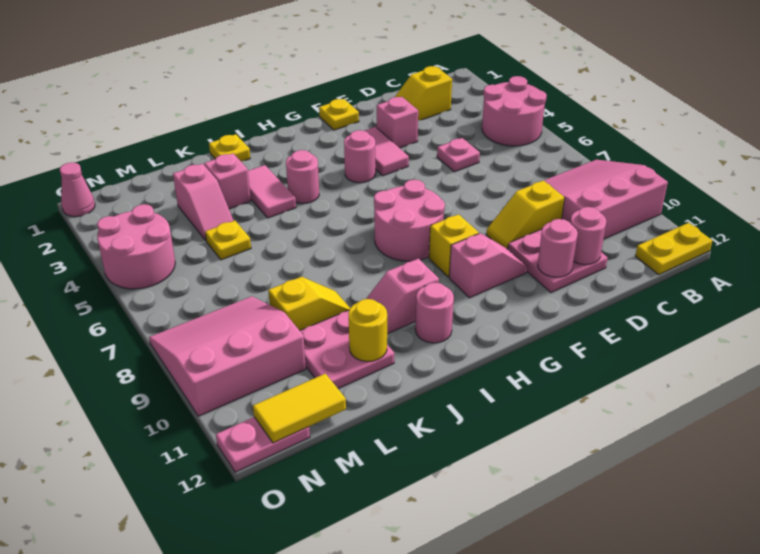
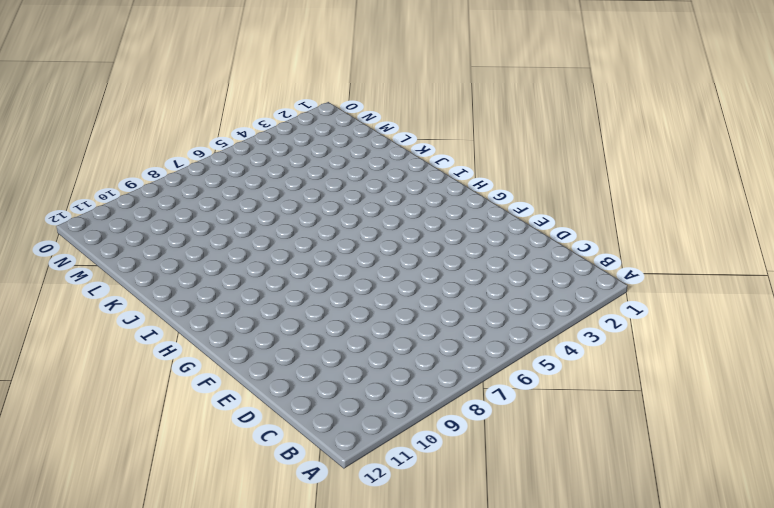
none -> pink 2x2 round brick [482,76,547,146]
none -> pink 3x3 slope [544,160,668,239]
none -> yellow 1x2 plate [635,223,712,274]
none -> yellow 1x2 slope [395,66,452,120]

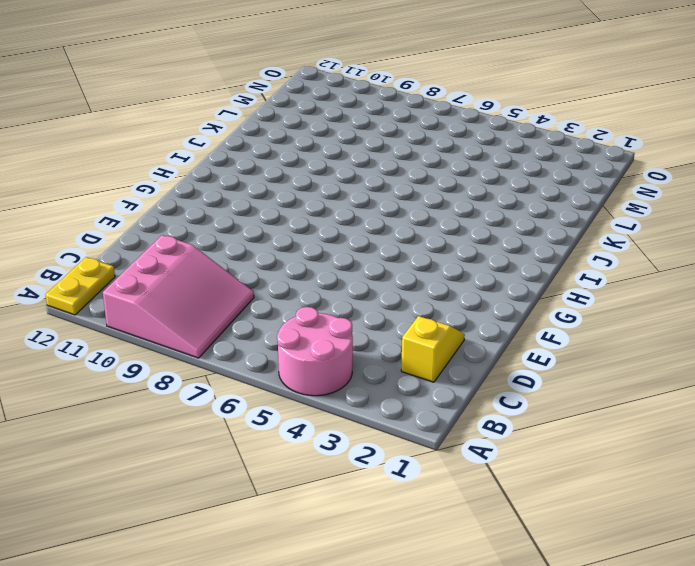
none -> pink 1x1 plate [437,138,480,172]
none -> yellow 1x2 slope [486,180,565,249]
none -> pink 2x2 plate [508,229,608,293]
none -> pink 1x1 brick [377,97,418,148]

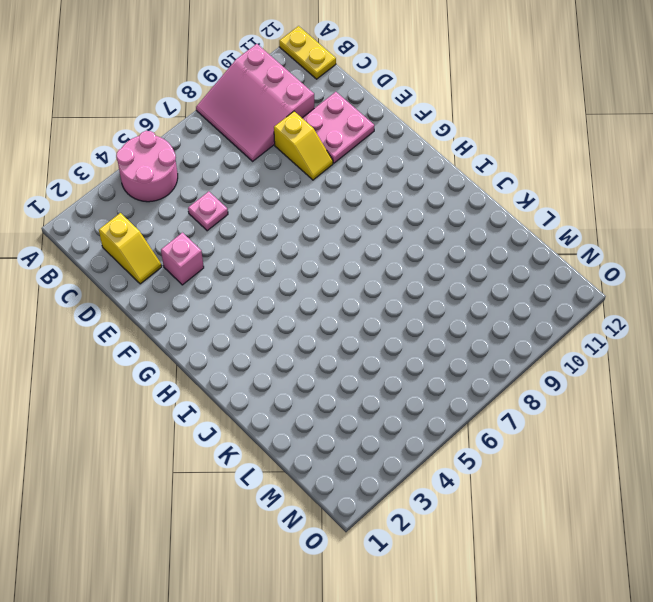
none -> yellow 1x1 plate [319,99,359,130]
none -> pink 1x2 tile [365,127,409,176]
none -> pink 1x2 slope [449,233,527,298]
none -> pink 1x1 round brick [344,130,376,183]

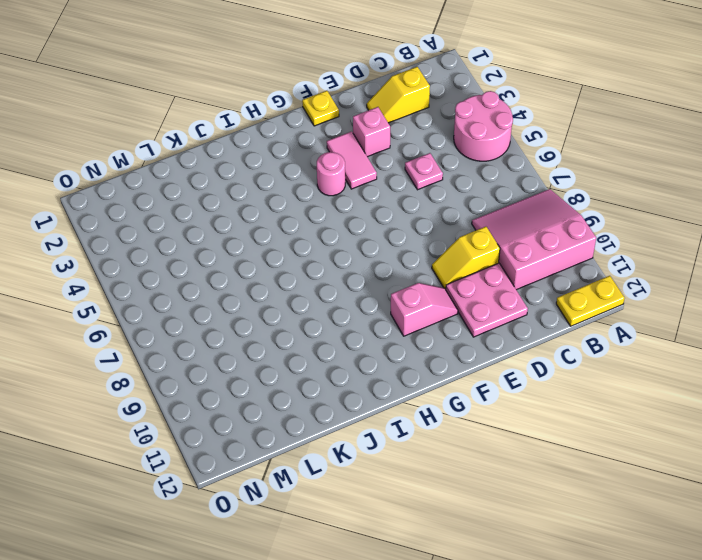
none -> pink 2x2 round brick [374,180,445,261]
none -> yellow 1x1 brick [429,214,479,277]
none -> pink 1x1 round brick [286,150,319,204]
none -> pink 1x2 slope [366,259,439,334]

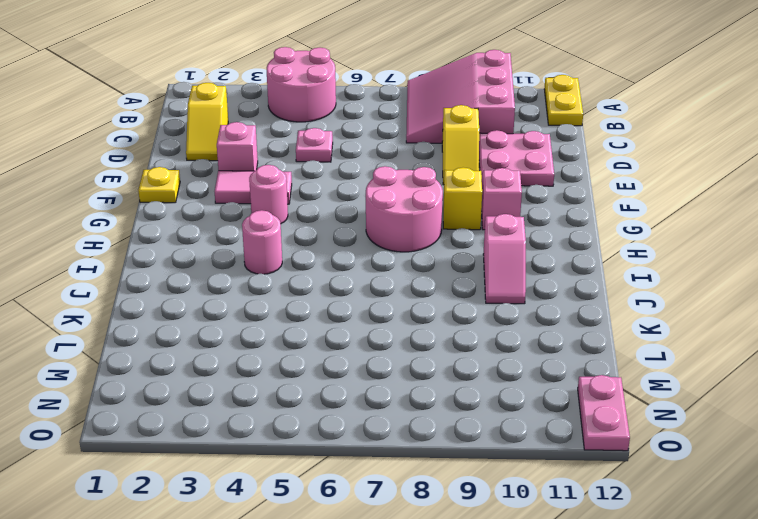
none -> pink 1x1 round brick [415,283,454,343]
none -> yellow 1x1 plate [209,134,250,161]
none -> pink 1x2 tile [248,165,296,218]
none -> pink 1x1 brick [204,153,251,209]

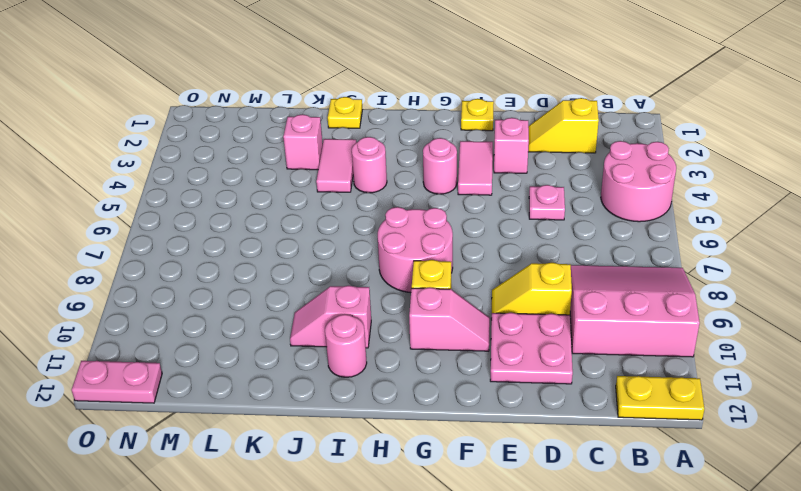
none -> yellow 1x2 slope [268,277,350,331]
none -> pink 2x2 plate [300,310,394,389]
none -> pink 1x2 slope [173,164,234,241]
none -> yellow 1x1 plate [205,221,251,260]

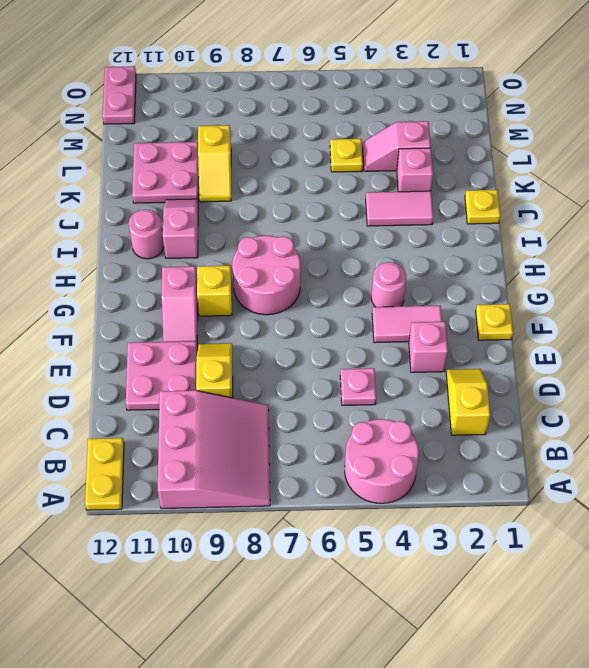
none -> pink 1x1 round brick [286,150,319,204]
none -> pink 3x3 slope [149,296,306,416]
none -> pink 2x2 round brick [97,204,175,289]
none -> pink 1x1 cone [60,162,95,217]

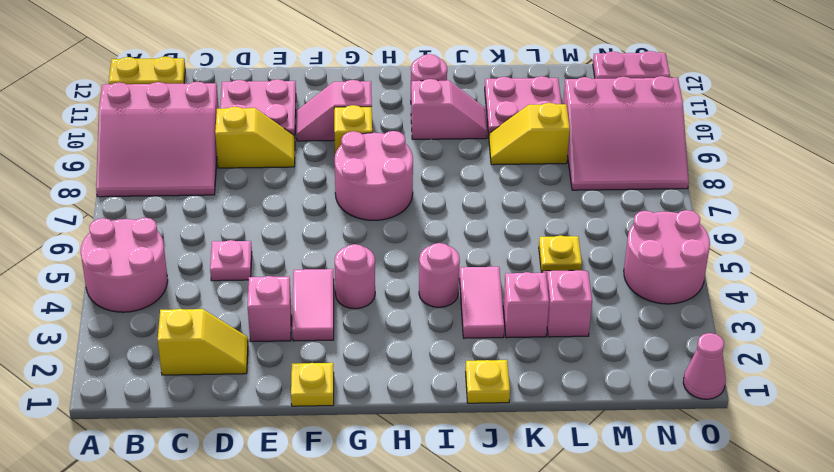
none -> pink 1x1 round brick [570,207,606,265]
none -> pink 1x1 round brick [538,219,578,277]
none -> yellow 1x1 round brick [348,299,387,361]
none -> yellow 1x2 tile [253,373,346,443]

